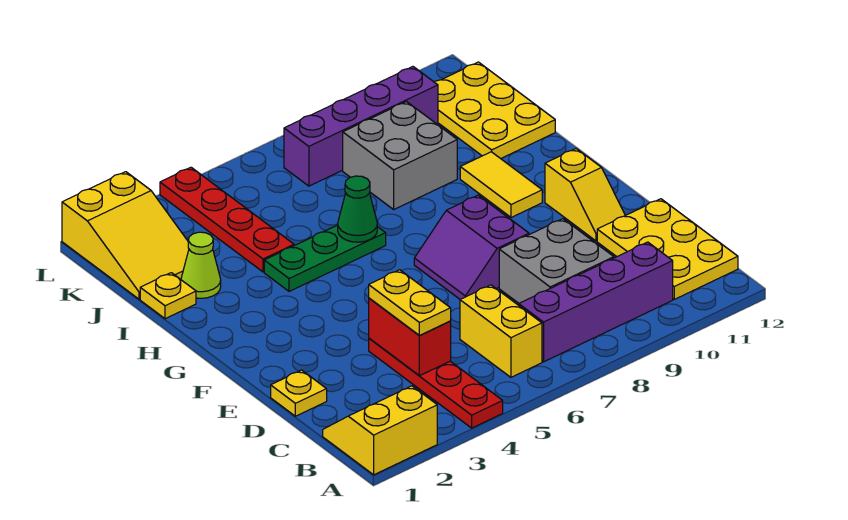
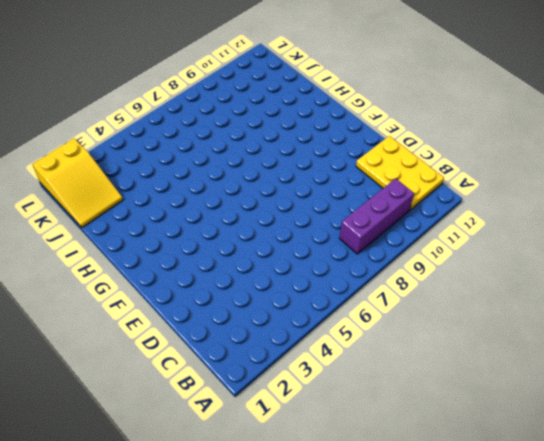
purple 1x3 brick [339,179,414,254] -> purple 1x4 brick [519,242,673,362]
none -> yellow 2x2 slope [323,386,437,475]
none -> red 1x4 plate [369,338,503,428]
none -> yellow 1x2 brick [460,285,542,377]

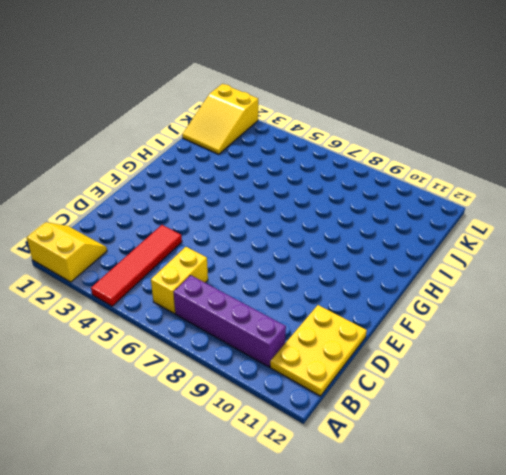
red 1x4 tile [91,225,182,306] -> red 1x4 plate [369,338,503,428]
none -> grey 2x2 brick [499,219,614,303]
none -> yellow 1x1 plate [271,370,327,416]
none -> purple 2x2 slope [414,195,529,299]

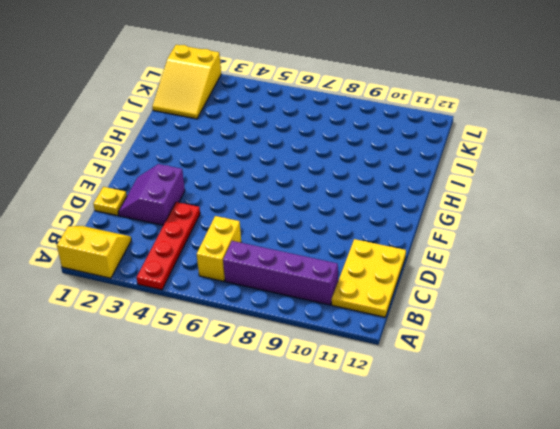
purple 2x2 slope [118,164,185,225] -> purple 2x2 slope moved to [414,195,529,299]
none -> grey 2x2 brick [499,219,614,303]
none -> yellow 1x2 slope [545,149,625,241]
none -> yellow 1x2 tile [460,152,542,217]

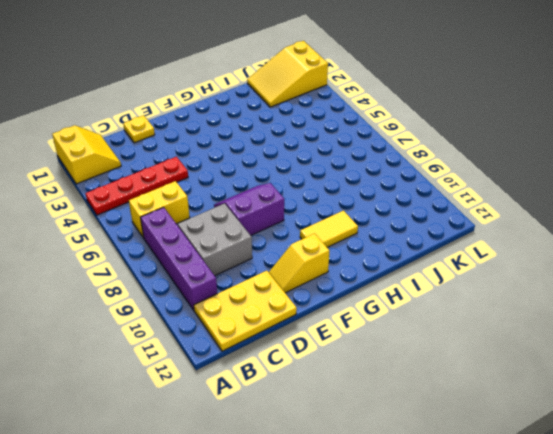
none -> green 1x3 plate [264,225,386,291]
none -> yellow 1x1 plate [140,273,196,319]
none -> lime 1x1 cone [181,232,221,298]

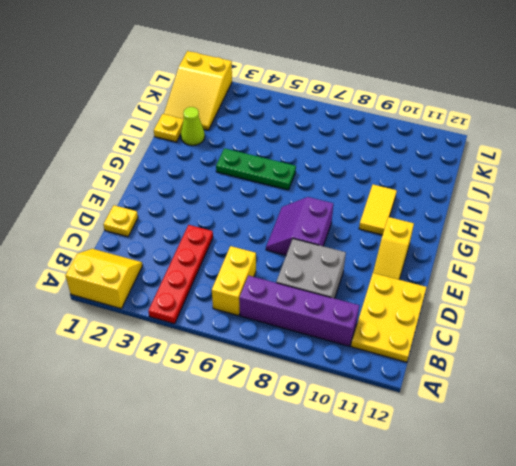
none -> red 1x4 plate [160,167,294,272]
none -> grey 2x2 brick [343,102,457,209]
none -> yellow 2x3 plate [435,62,555,159]

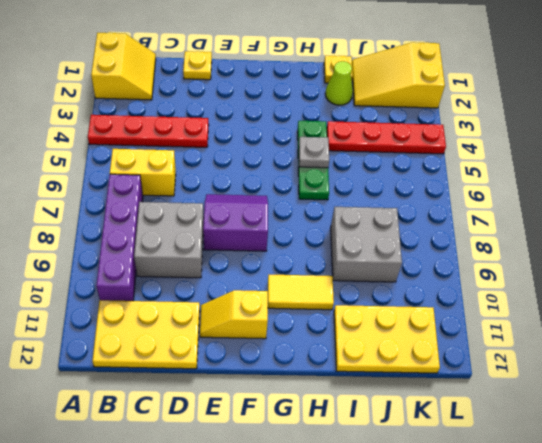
grey 1x1 plate [299,137,329,168] -> none
none -> purple 1x4 brick [284,67,438,186]
none -> red 1x2 brick [369,298,451,376]
none -> green 1x1 cone [338,176,377,242]

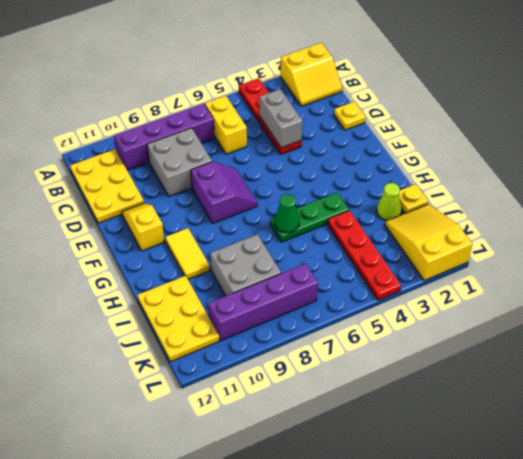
grey 1x2 brick [260,89,302,148] -> red 1x2 brick [369,298,451,376]
none -> yellow 1x2 plate [369,270,451,335]

